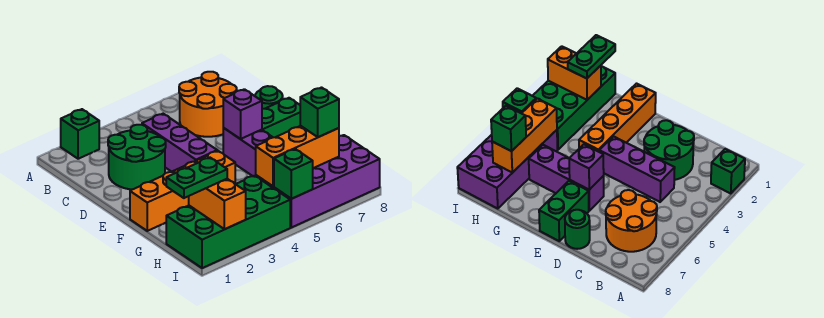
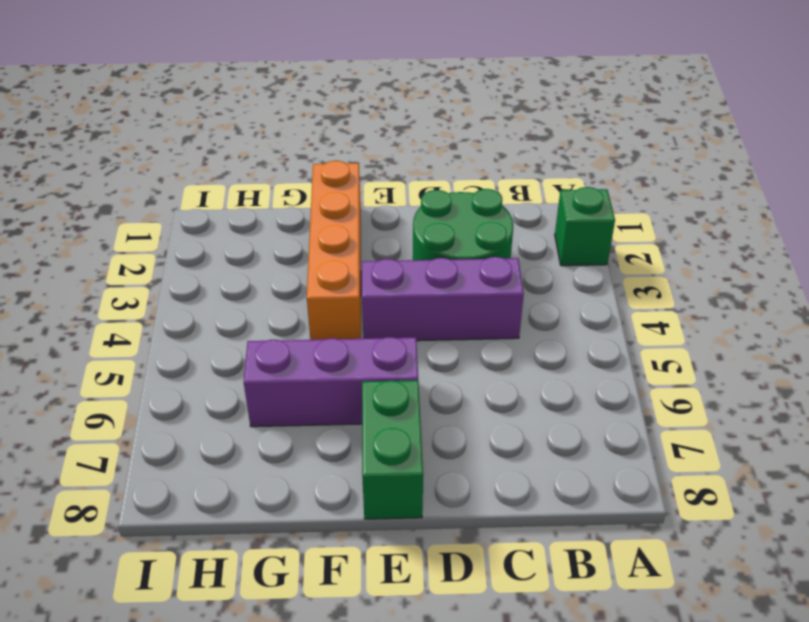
none -> orange 2x2 round brick [179,72,237,137]
none -> green 1x1 round brick [255,86,283,109]
none -> green 2x4 brick [166,176,290,268]

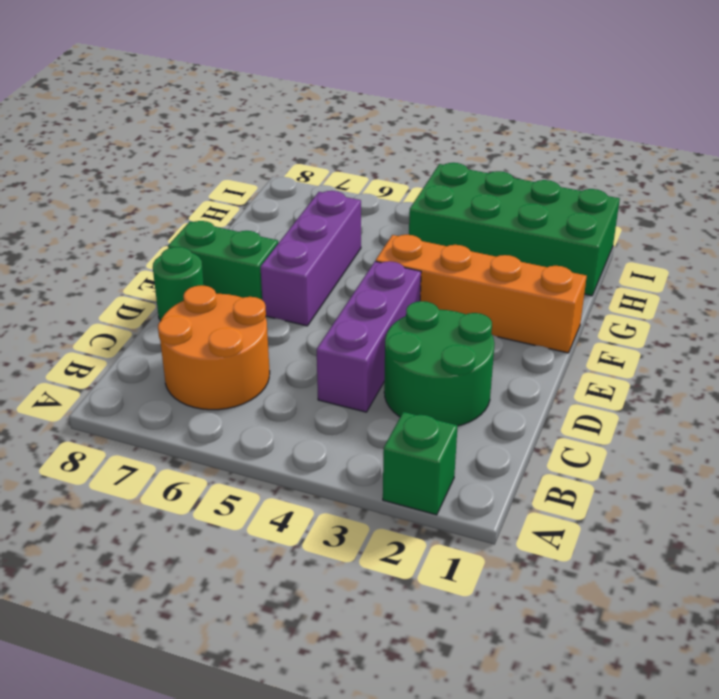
none -> purple 2x4 brick [256,135,380,228]
none -> purple 1x1 brick [223,89,262,139]
none -> orange 1x2 brick [189,179,246,229]

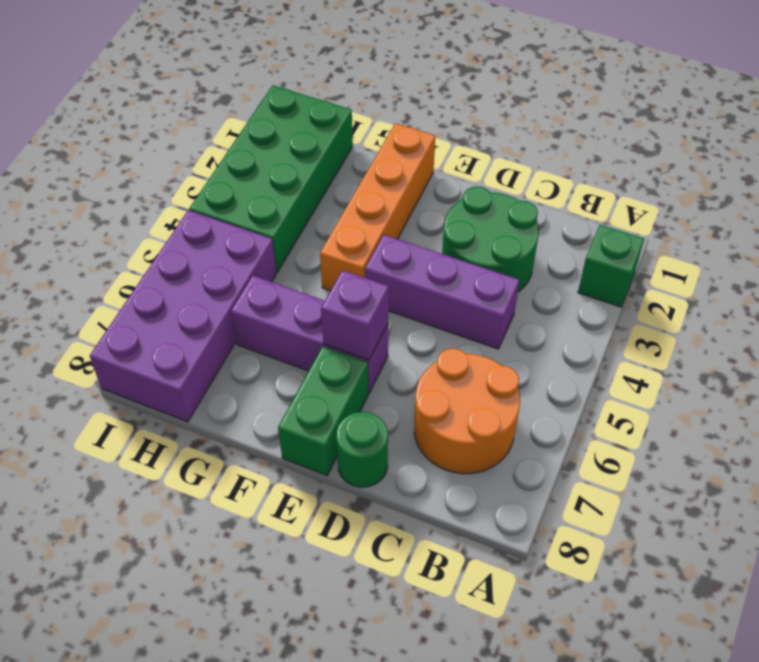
none -> orange 1x2 brick [189,179,246,229]
none -> orange 1x3 brick [256,126,339,186]
none -> green 1x1 brick [274,149,313,199]

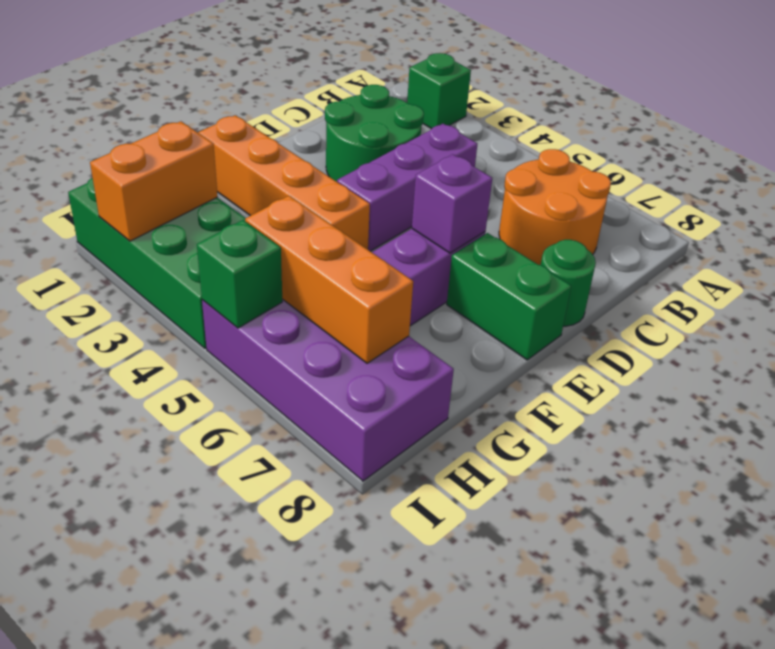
none -> green 1x2 plate [166,158,227,198]
none -> green 1x1 brick [300,88,339,137]

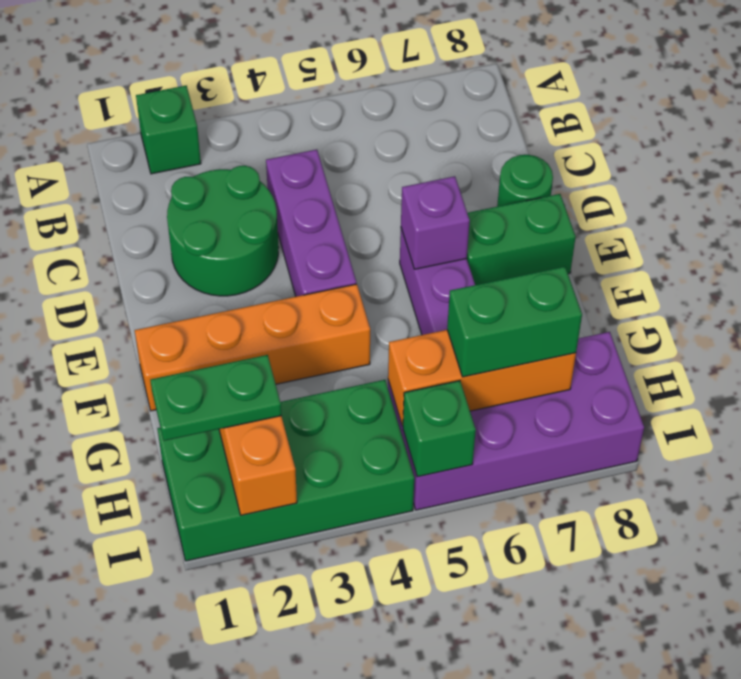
green 1x2 brick [447,267,582,377] -> green 1x1 brick [300,88,339,137]
none -> orange 2x2 round brick [179,72,237,137]

